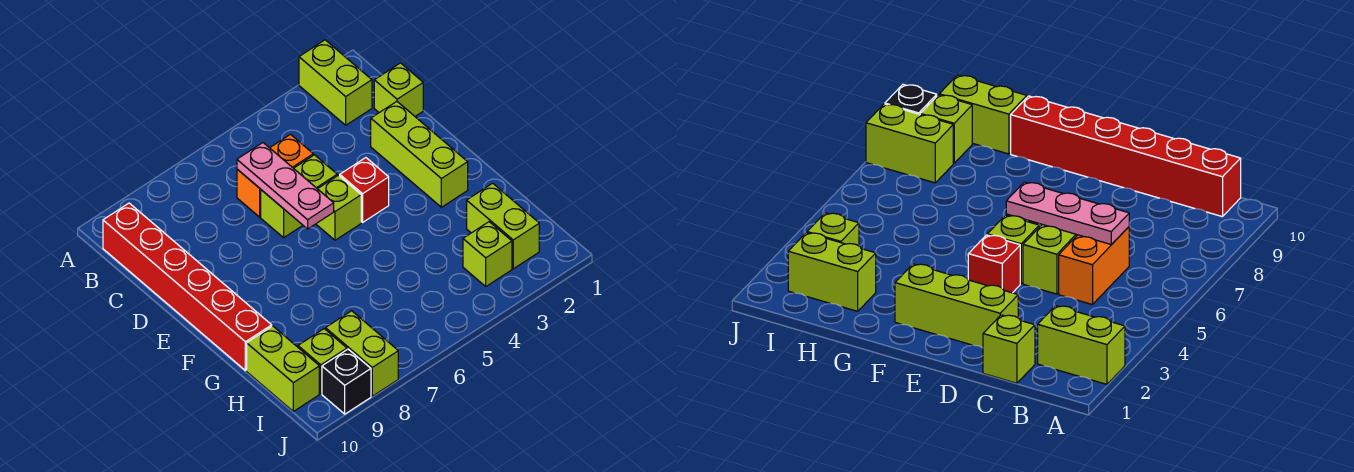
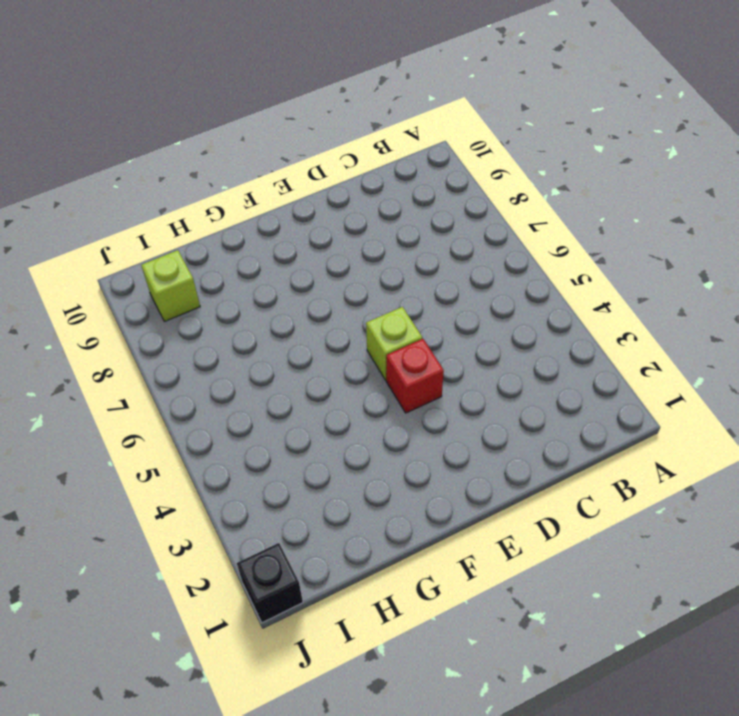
black 1x1 brick [237,543,303,623] -> black 1x1 brick moved to [322,349,371,414]
none -> lime 1x2 brick [299,40,372,125]
none -> red 1x6 brick [103,203,272,370]
none -> lime 1x1 brick [374,63,423,116]

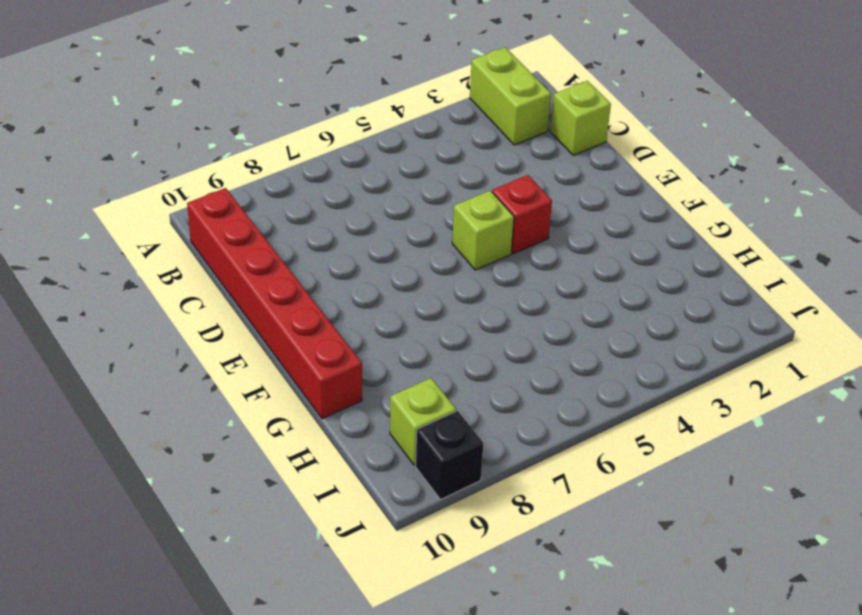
none -> orange 1x2 brick [237,134,313,217]
none -> lime 1x3 brick [371,101,468,207]
none -> lime 1x2 brick [261,155,337,238]

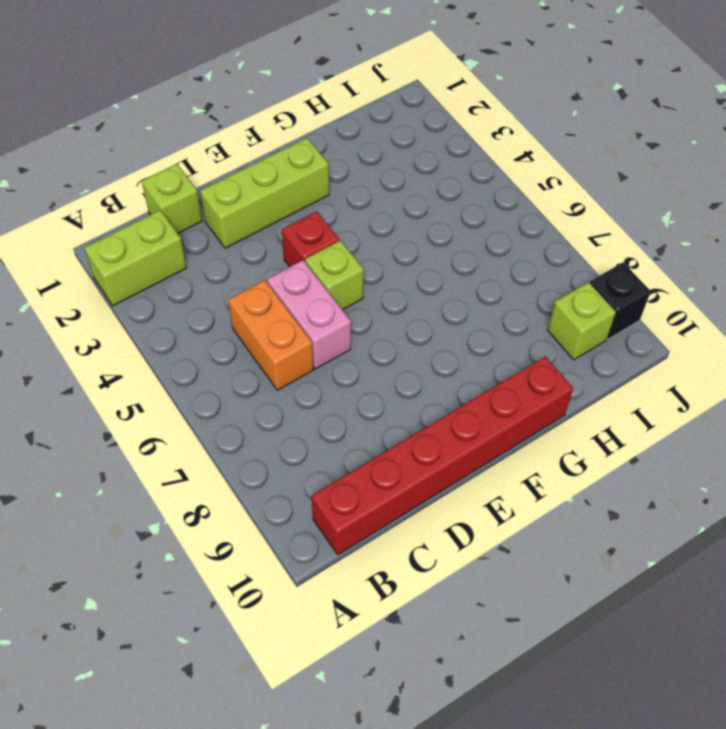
pink 1x2 brick [267,260,351,369] -> lime 1x2 brick [261,155,337,238]
none -> lime 1x2 brick [467,183,539,269]
none -> lime 1x2 brick [247,326,319,411]
none -> lime 1x1 brick [463,222,512,286]

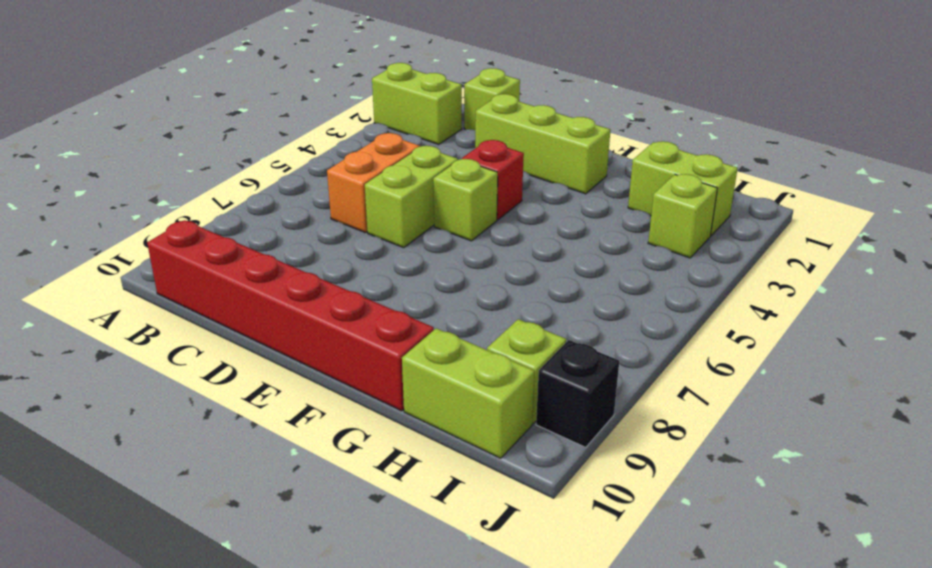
none -> lime 1x2 brick [326,311,398,396]
none -> pink 1x3 plate [237,143,334,229]

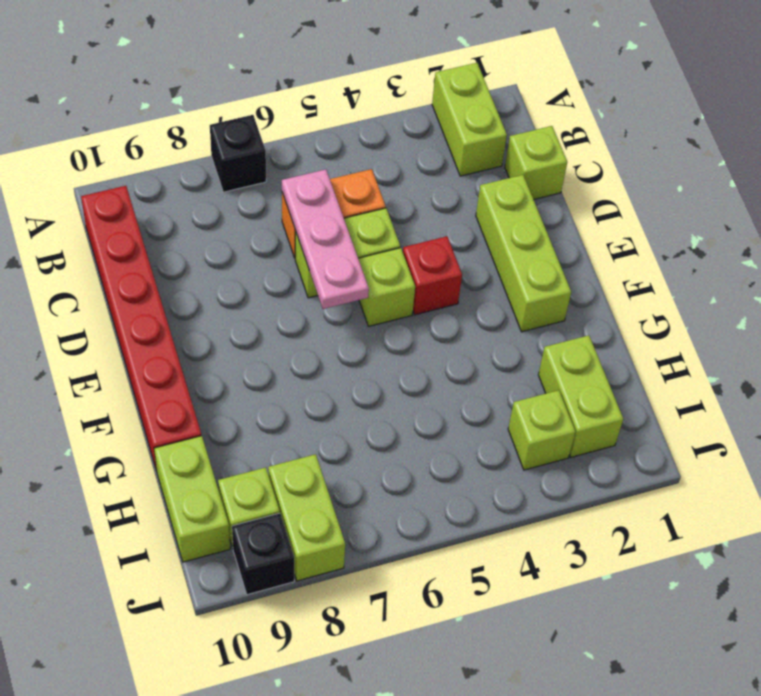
black 1x1 brick [210,115,266,192] -> none

